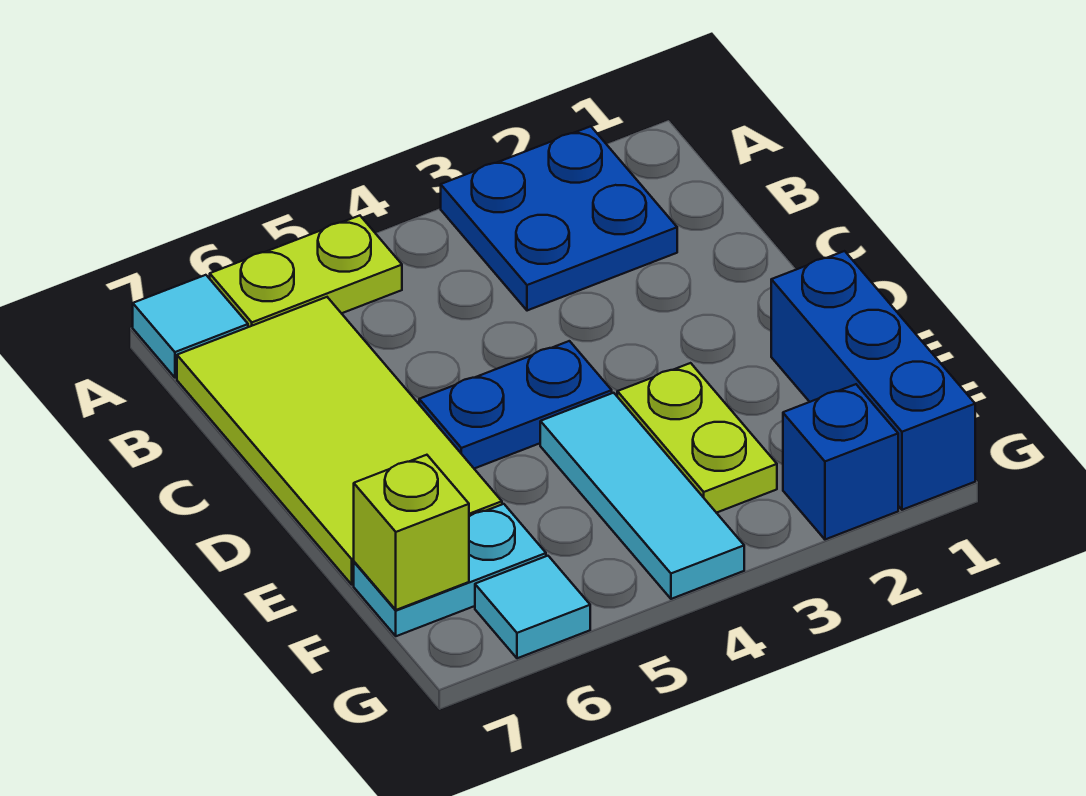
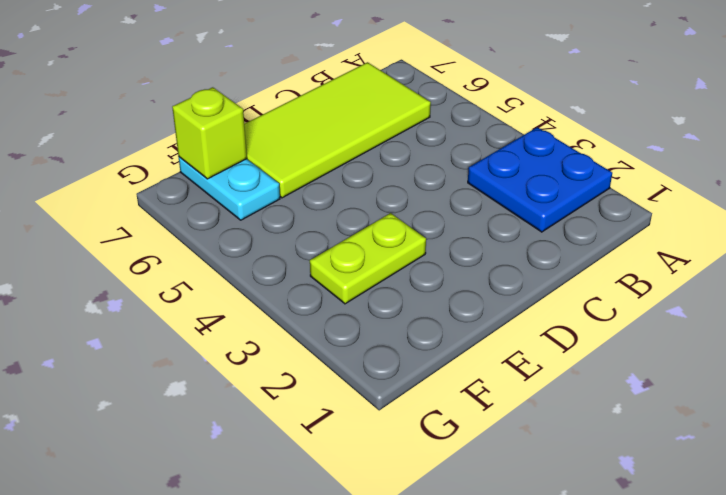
none -> lime 1x2 plate [210,216,402,327]
none -> cyan 1x1 tile [133,275,248,378]
none -> blue 1x2 plate [419,341,612,469]

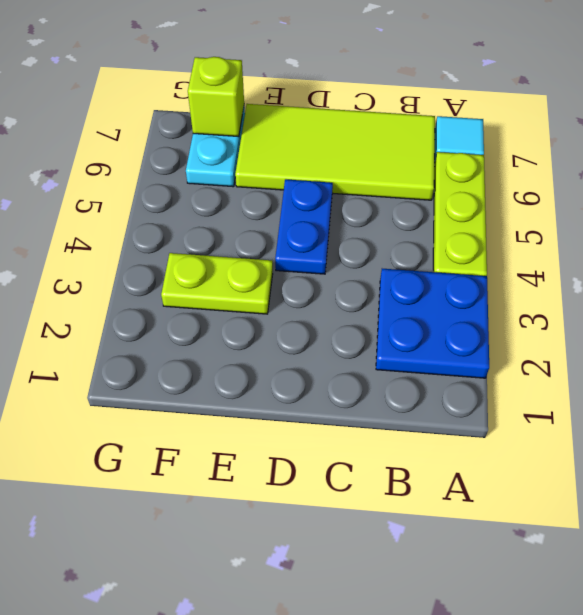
lime 1x3 plate [433,152,487,276] -> lime 1x2 plate [210,216,402,327]
none -> blue 1x3 brick [771,251,975,510]
none -> cyan 1x3 tile [540,393,744,599]
none -> blue 1x1 brick [783,384,898,539]

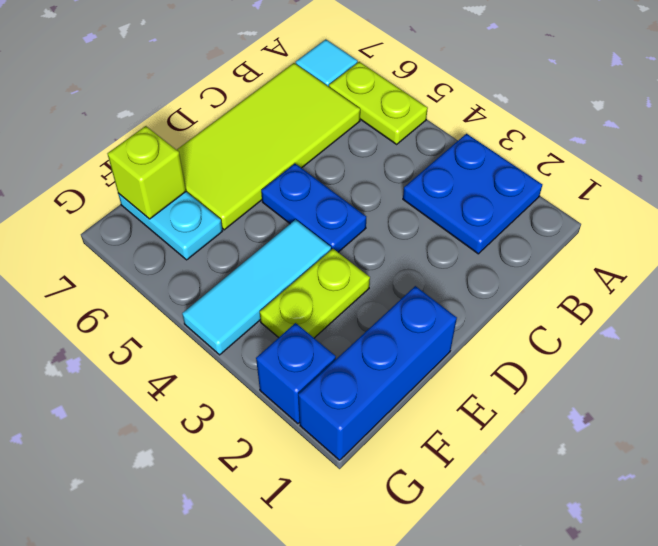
none -> cyan 1x1 tile [475,556,590,658]

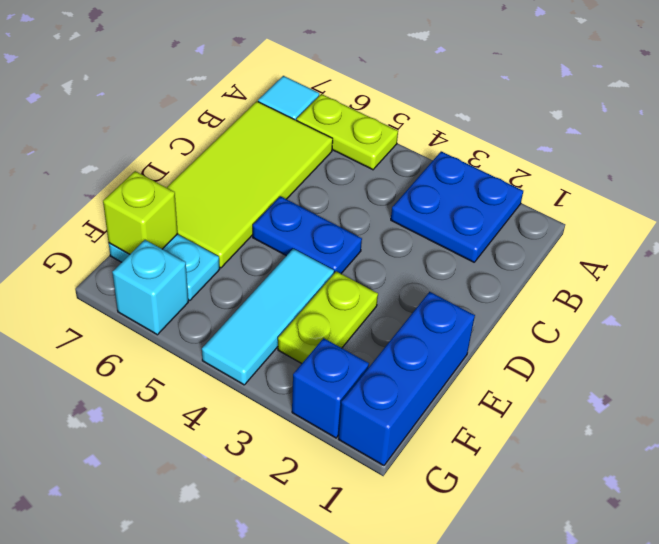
cyan 1x1 brick [112,240,188,335] -> cyan 1x1 tile [475,556,590,658]

